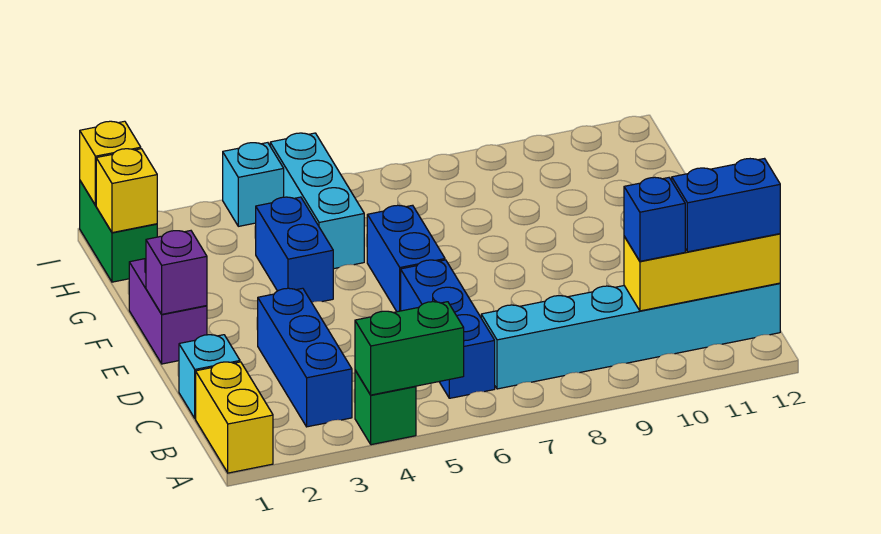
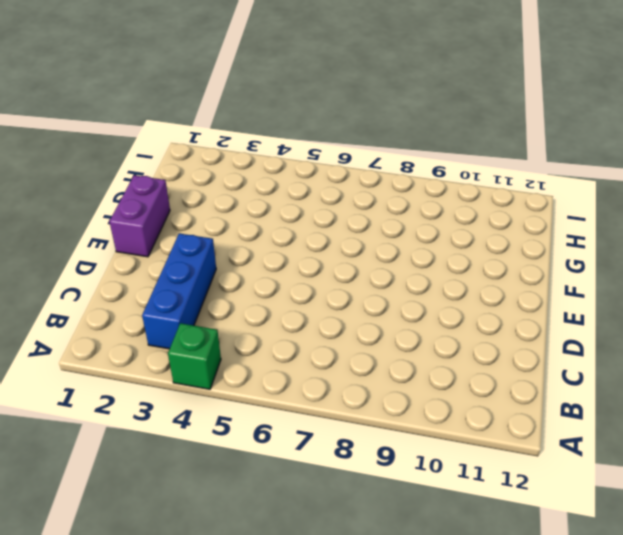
none -> yellow 1x2 brick [196,362,273,473]
none -> blue 1x3 brick [401,260,495,398]
none -> cyan 1x6 brick [481,283,780,389]

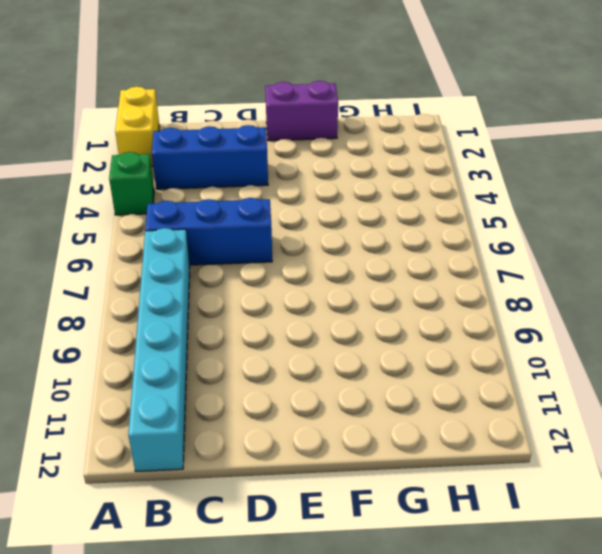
yellow 1x2 brick [115,87,159,167] -> yellow 1x2 brick turned to [196,362,273,473]
none -> cyan 1x1 brick [179,335,240,418]
none -> blue 1x2 brick [367,205,445,312]
none -> blue 1x2 brick [256,197,333,302]

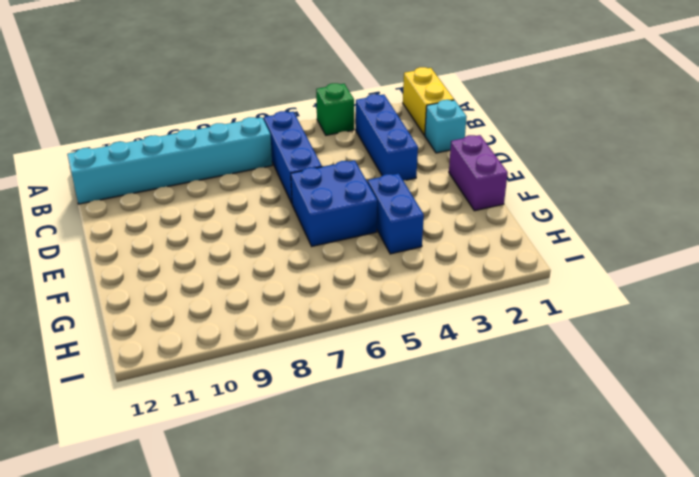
blue 2x2 brick [291,160,377,246] -> blue 1x2 brick [367,205,445,312]
none -> cyan 1x3 brick [270,133,364,269]
none -> green 1x2 brick [80,181,157,282]
none -> cyan 1x1 brick [223,143,284,226]

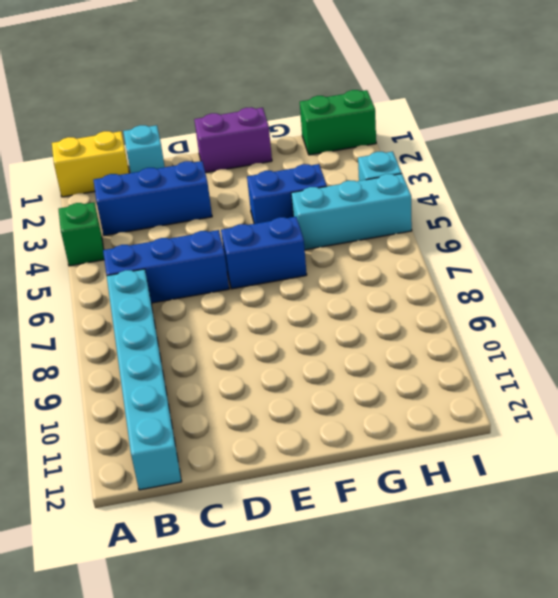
none -> green 1x2 brick [355,302,464,395]
none -> yellow 1x3 brick [624,234,780,311]
none -> purple 1x1 brick [146,231,207,314]

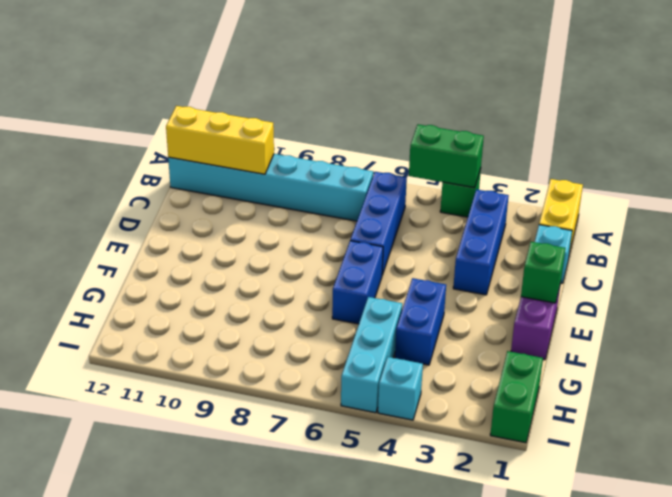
green 1x1 brick [521,242,565,303] -> purple 1x1 brick [146,231,207,314]
none -> yellow 1x1 brick [96,149,157,233]
none -> yellow 1x1 brick [80,121,141,205]
none -> blue 1x1 brick [624,177,685,261]

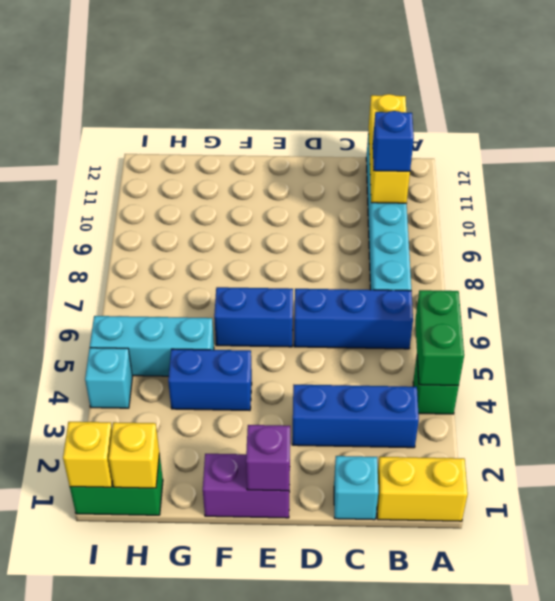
none -> blue 1x2 brick [672,159,780,252]

